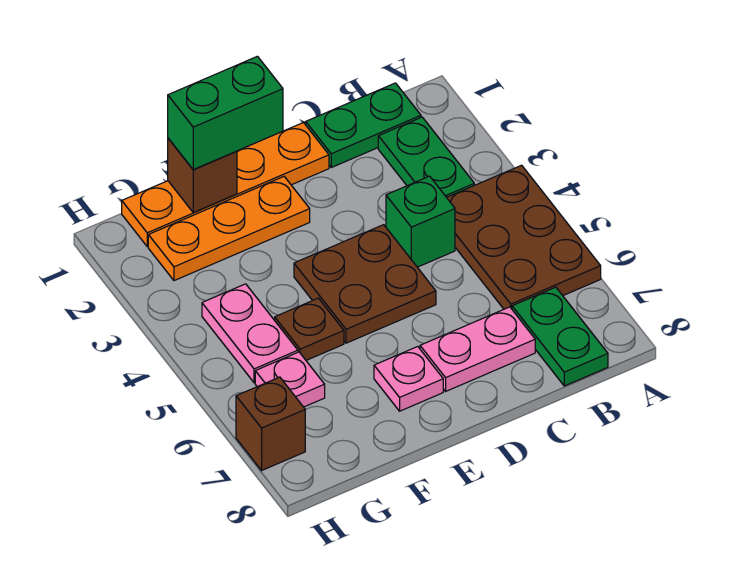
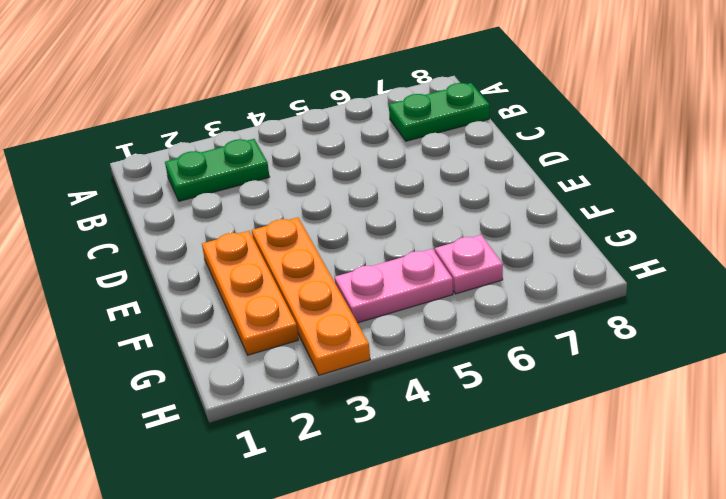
orange 1x4 plate [252,217,370,375] -> orange 1x4 plate moved to [122,123,329,247]
none -> brown 2x3 plate [447,165,601,309]
none -> green 1x2 plate [306,83,421,167]
none -> green 1x1 brick [386,176,455,267]

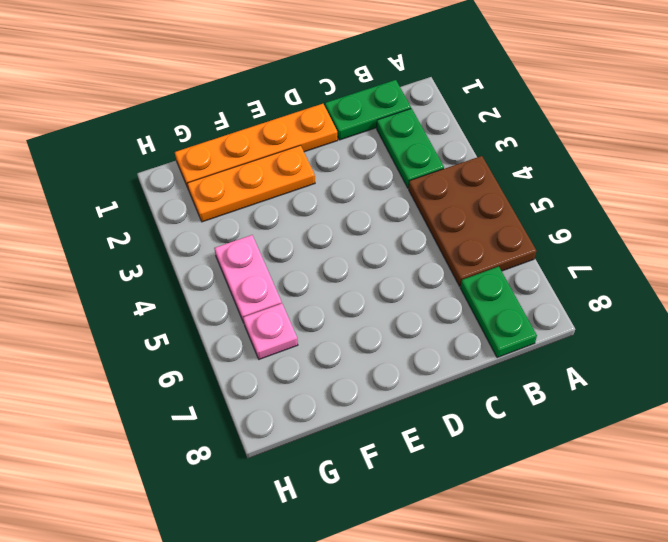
none -> green 1x1 brick [386,176,455,267]
none -> pink 1x2 plate [420,307,535,391]
none -> brown 2x2 plate [294,225,436,343]

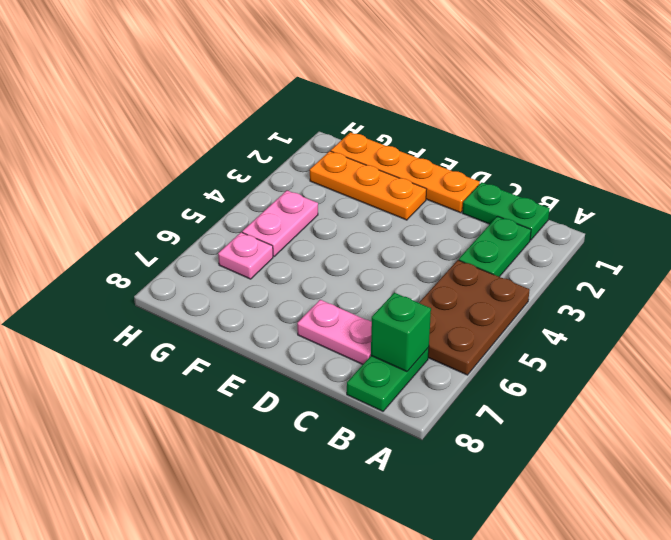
green 1x1 brick [371,293,431,372] -> green 1x1 brick moved to [386,176,455,267]
none -> brown 2x2 plate [294,225,436,343]
none -> pink 1x1 plate [374,347,443,411]
none -> brown 1x1 plate [275,298,344,360]

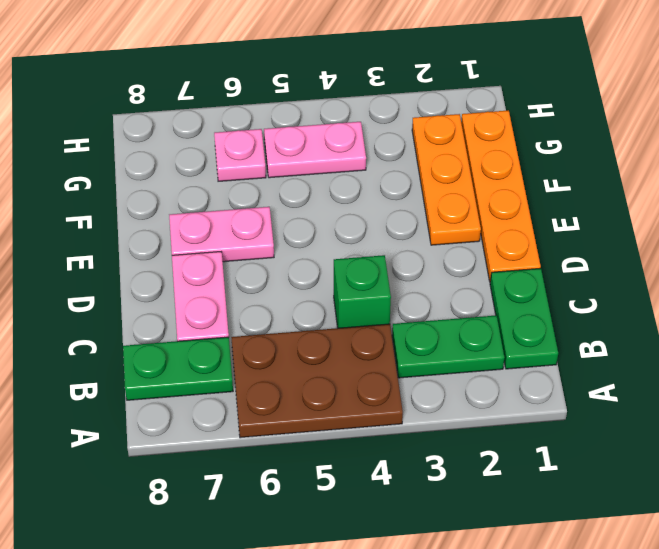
pink 1x2 plate [169,207,274,262] -> pink 1x1 plate [374,347,443,411]
none -> brown 2x2 plate [294,225,436,343]
none -> brown 1x1 plate [275,298,344,360]
none -> brown 1x1 brick [236,377,305,470]

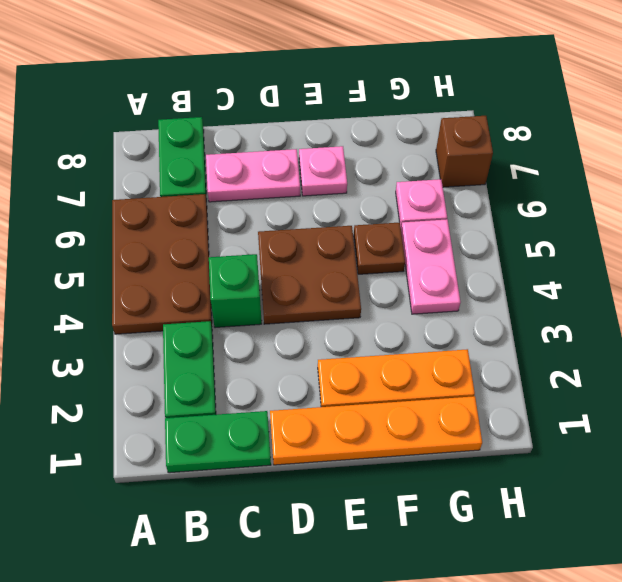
none -> brown 1x1 brick [168,138,237,212]
none -> green 1x2 brick [168,56,283,170]

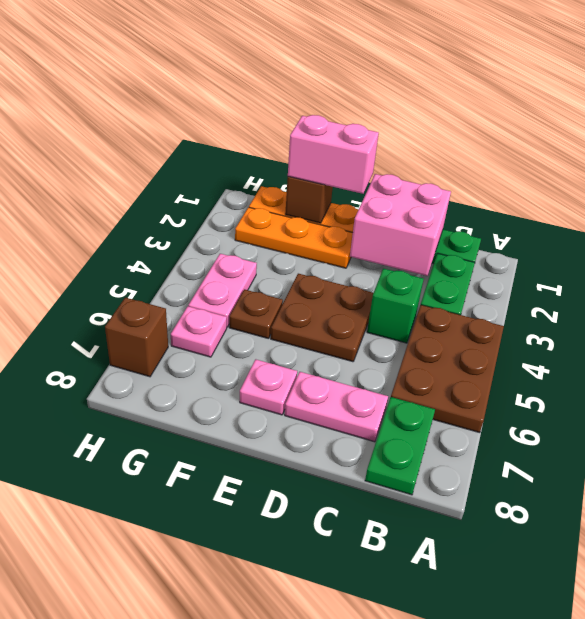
pink 2x2 brick [350,174,451,276] -> none
pink 1x2 brick [288,115,379,194] -> green 1x2 brick [168,56,283,170]

